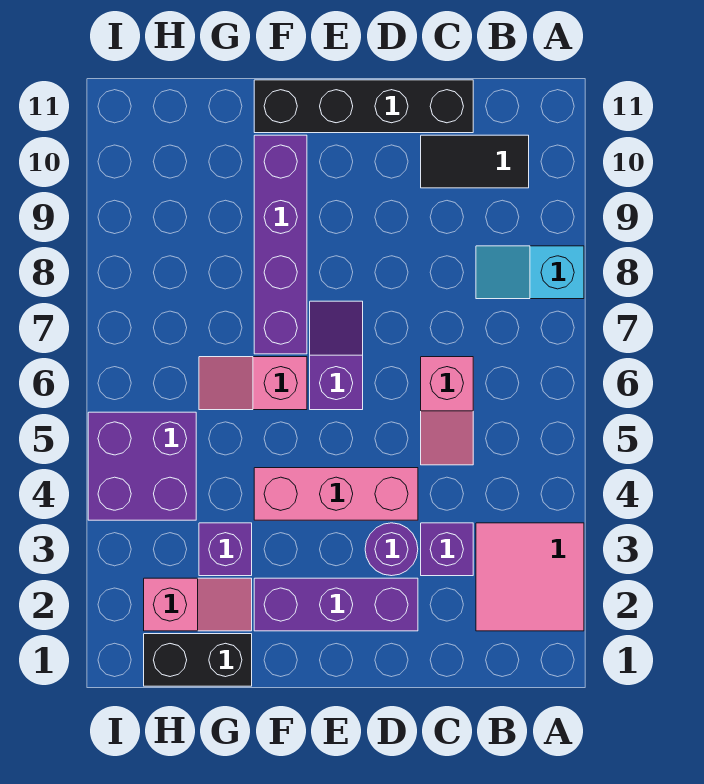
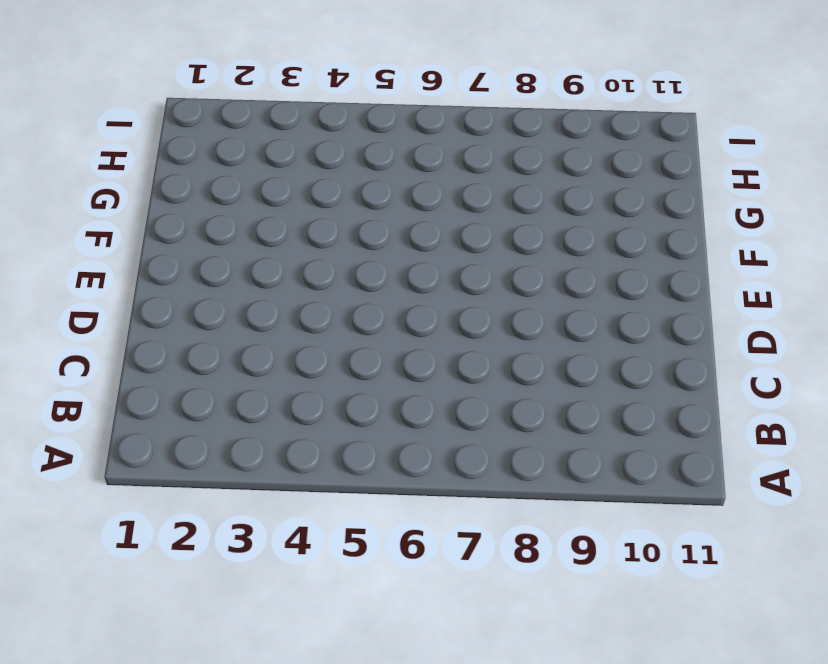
none -> pink 2x2 tile [476,523,584,631]
none -> cyan 1x2 slope [476,246,584,299]
none -> black 1x2 tile [421,135,529,188]

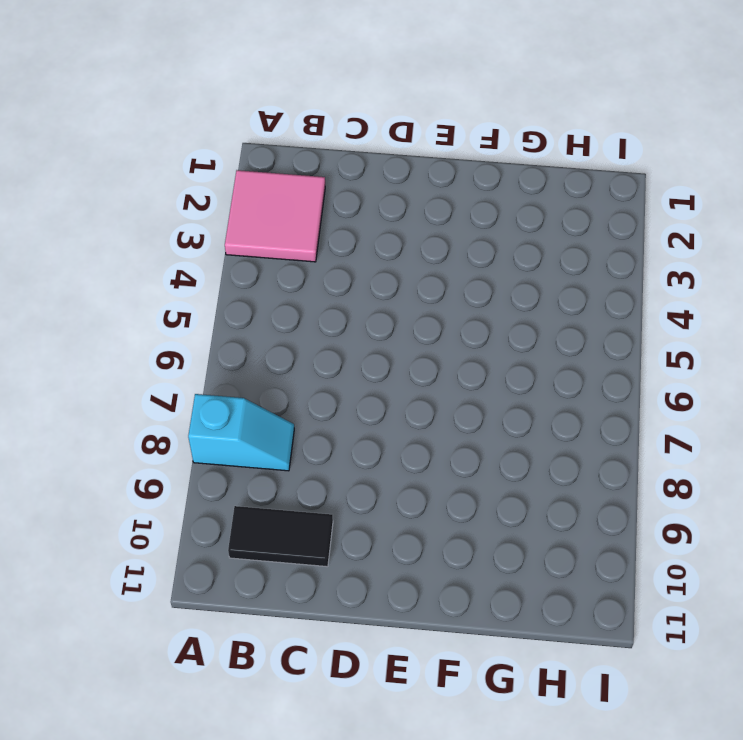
none -> purple 1x1 brick [421,523,473,576]
none -> pink 1x2 slope [421,357,473,465]
none -> black 1x4 brick [254,80,473,133]

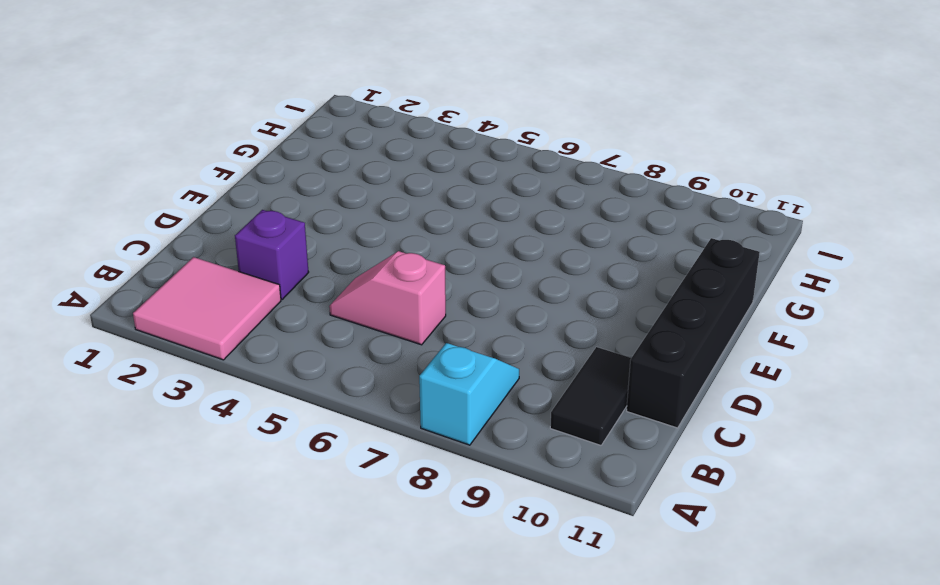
none -> purple 1x3 brick [254,578,418,631]
none -> purple 1x1 round brick [365,523,418,576]
none -> pink 1x3 brick [254,468,418,520]

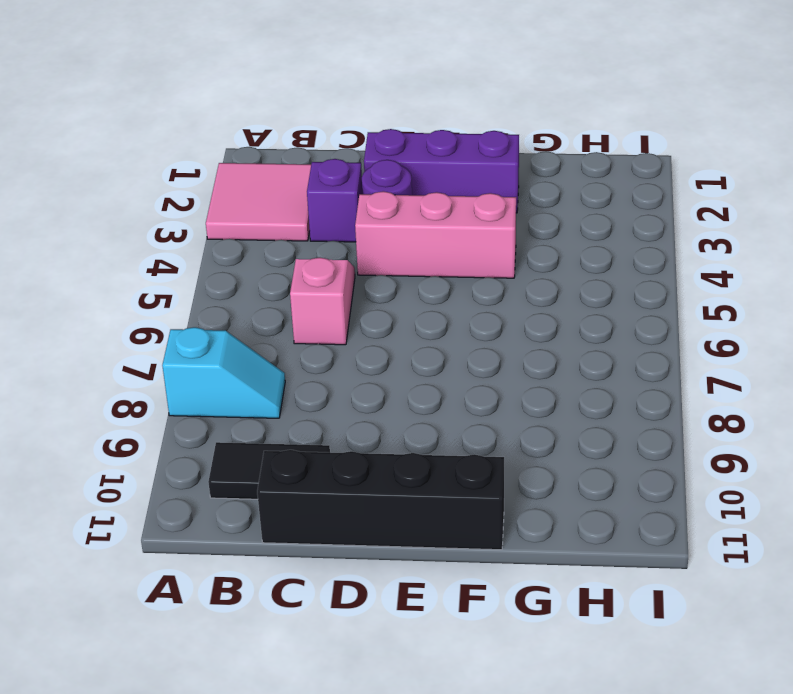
none -> purple 1x2 slope [310,301,363,410]
none -> pink 1x2 slope [199,357,307,410]
none -> purple 1x4 brick [254,135,307,354]

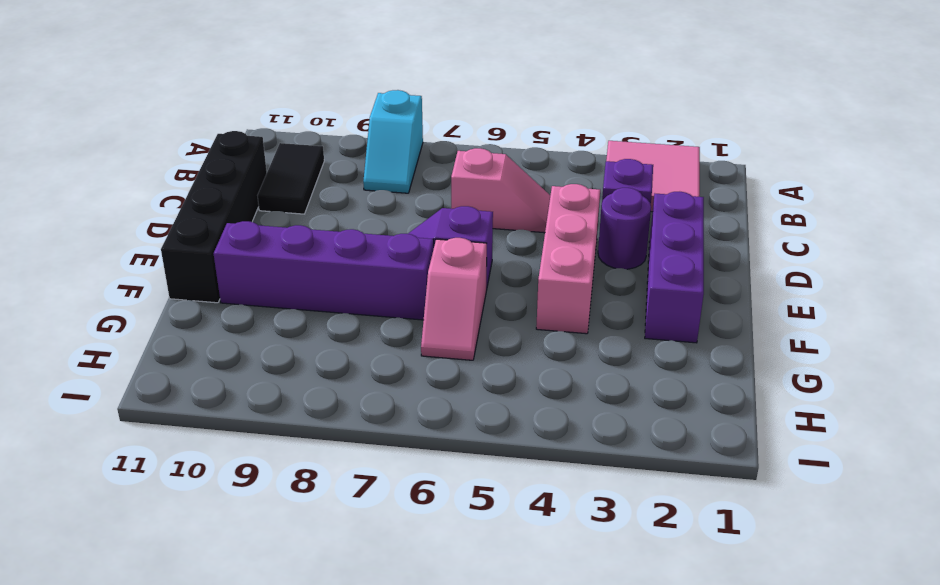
none -> black 1x2 brick [144,634,252,686]
none -> pink 1x2 slope [144,578,252,631]
none -> purple 1x1 brick [199,523,252,576]

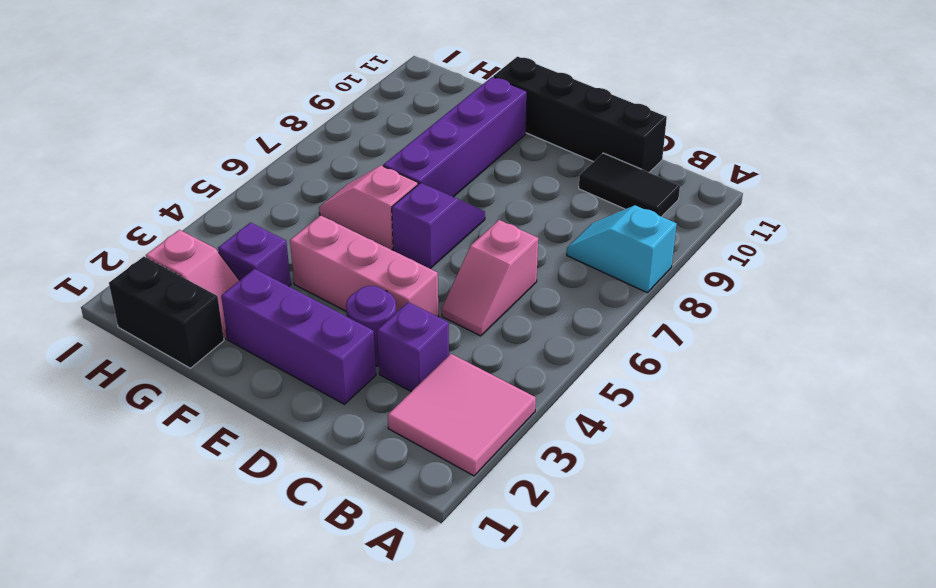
none -> purple 2x2 brick [88,412,196,520]

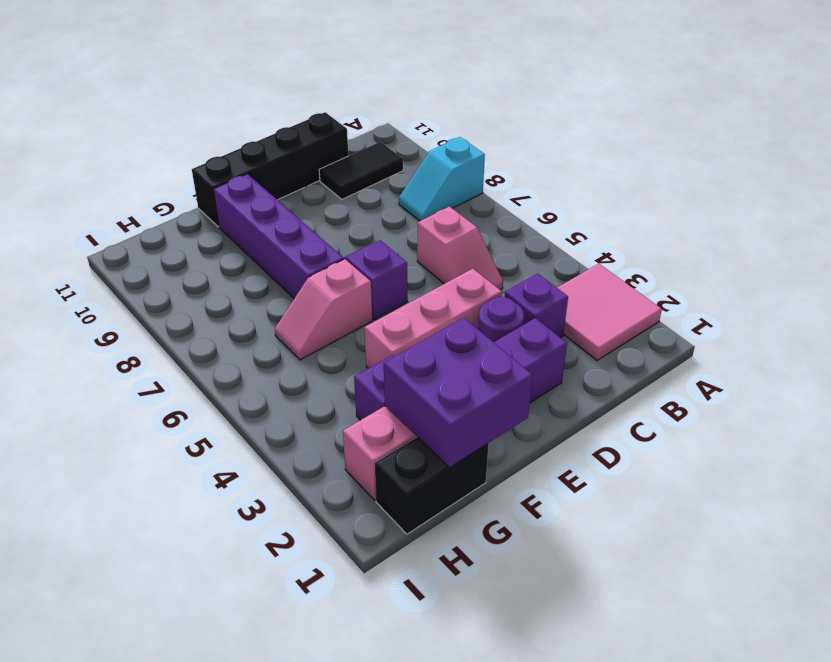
purple 2x2 brick [384,318,533,468] -> purple 2x2 brick moved to [88,412,196,520]

